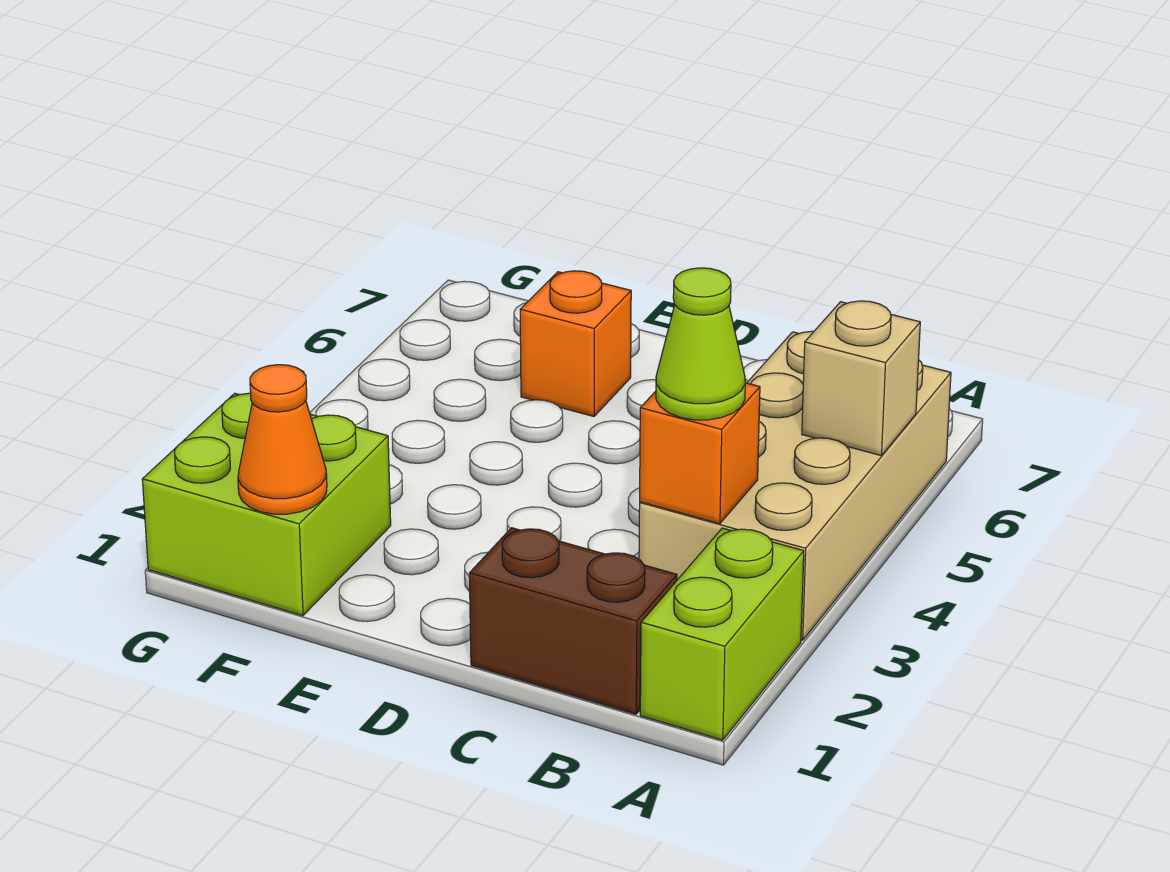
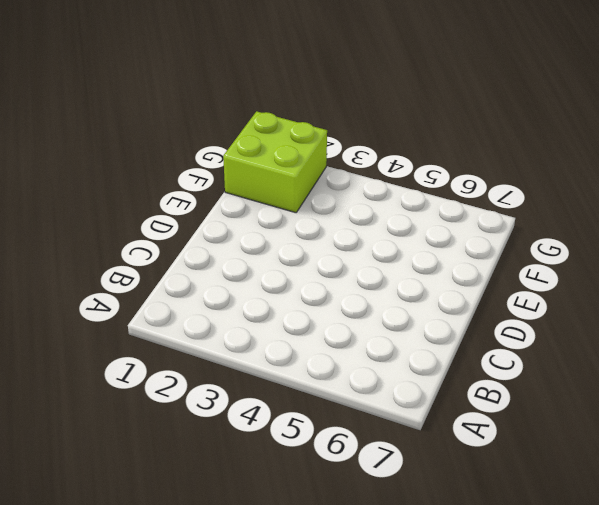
none -> lime 1x2 brick [640,528,804,740]
none -> tan 2x4 brick [639,331,951,640]

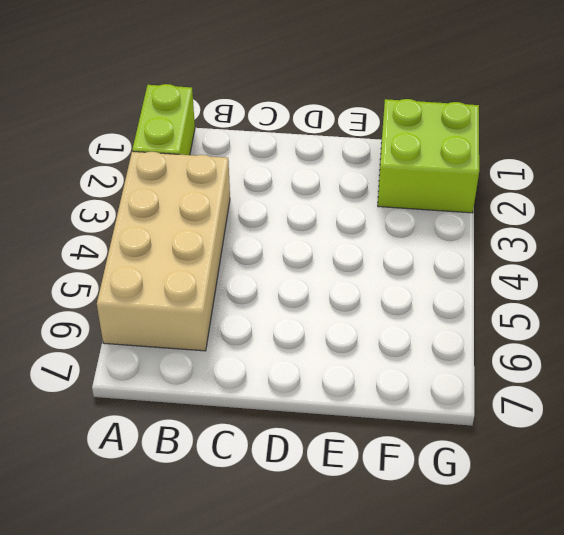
none -> brown 1x2 brick [469,528,677,714]
none -> orange 1x1 brick [520,271,631,416]

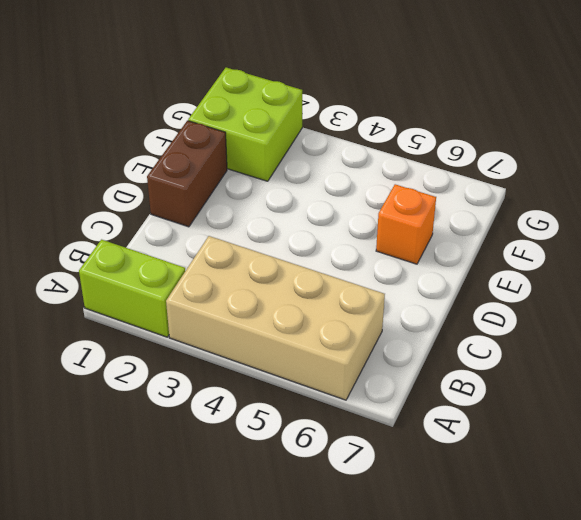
brown 1x2 brick [147,121,227,227] -> brown 1x2 brick moved to [469,528,677,714]
none -> tan 1x1 brick [802,301,920,456]
none -> orange 1x1 brick [640,383,760,524]

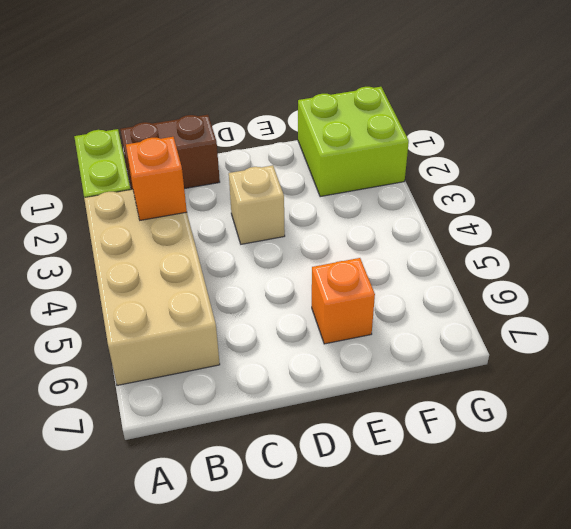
tan 1x1 brick [229,165,285,244] -> tan 1x1 brick moved to [802,301,920,456]
none -> orange 1x1 cone [238,365,327,514]
none -> lime 1x1 cone [656,268,745,420]

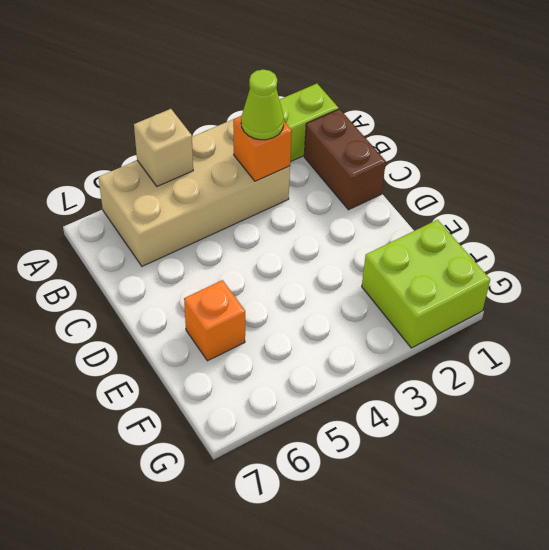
none -> orange 1x1 cone [238,365,327,514]

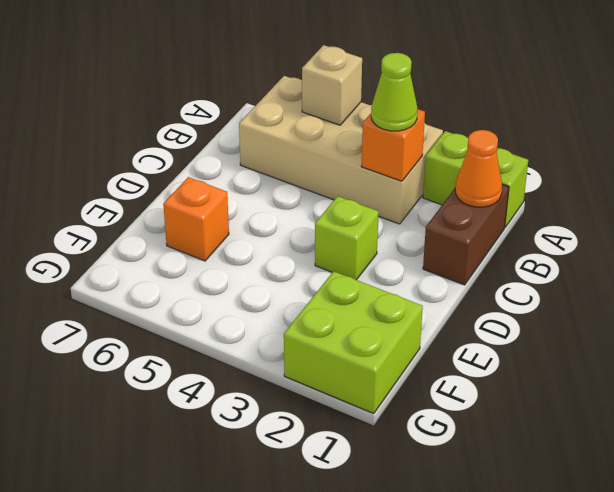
orange 1x1 cone [455,130,502,207] -> orange 1x1 cone moved to [238,365,327,514]
lime 1x1 brick [315,196,379,280] -> none

